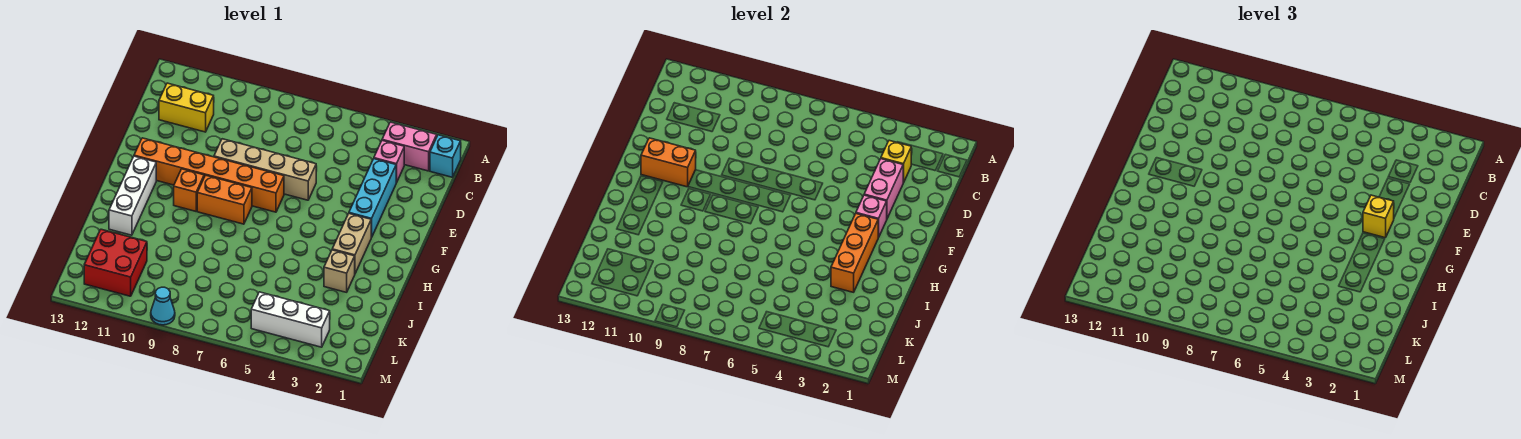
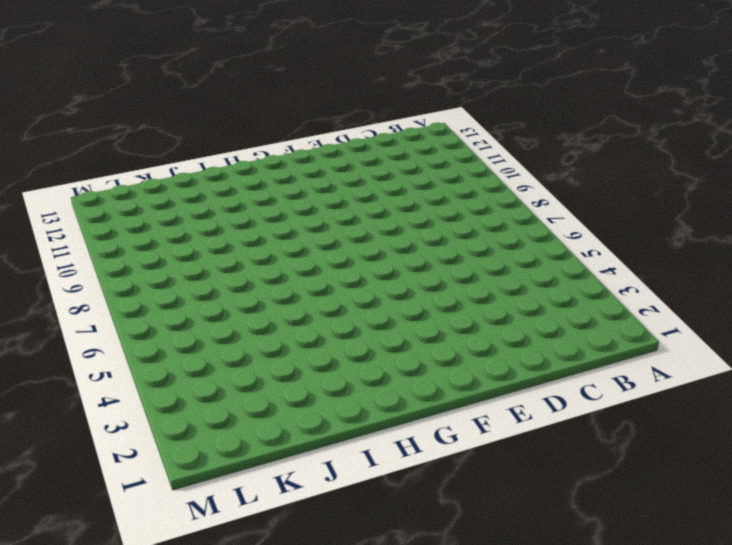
none -> cyan 1x1 brick [430,135,461,177]
none -> pink 1x2 brick [382,122,437,171]
none -> pink 1x1 brick [374,140,404,183]

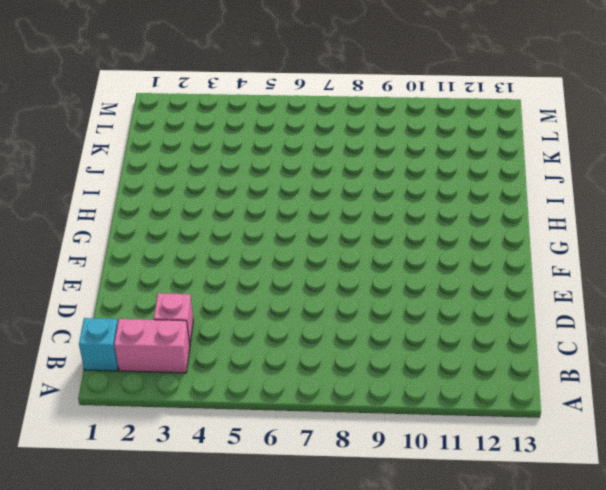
none -> yellow 1x2 brick [159,83,214,132]
none -> cyan 1x3 brick [349,159,396,237]
none -> tan 1x4 brick [214,139,316,200]

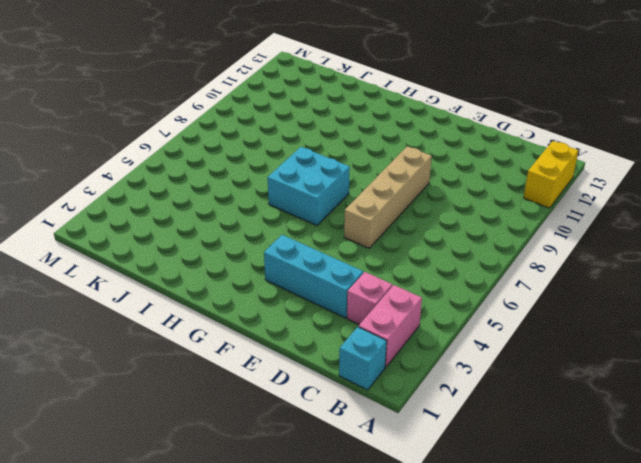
yellow 1x2 brick [524,141,578,208] -> yellow 1x2 brick moved to [159,83,214,132]
cyan 2x2 brick [268,147,350,225] -> none
none -> orange 1x6 brick [134,138,284,212]
none -> tan 1x2 brick [332,214,371,273]
none -> orange 1x2 brick [197,175,252,224]

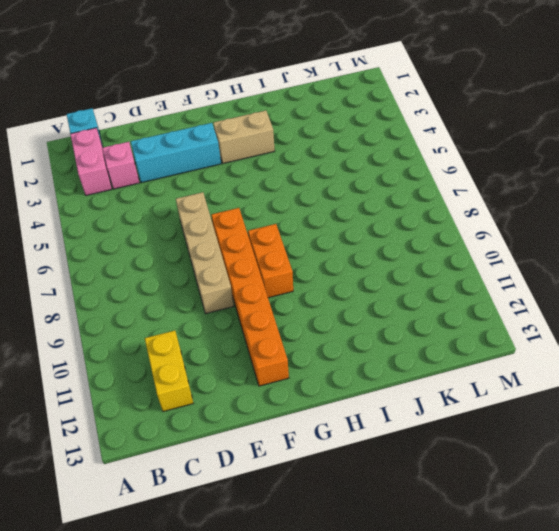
none -> orange 1x1 brick [174,169,204,211]
none -> white 1x3 brick [109,156,156,235]
none -> tan 1x1 brick [324,250,355,292]

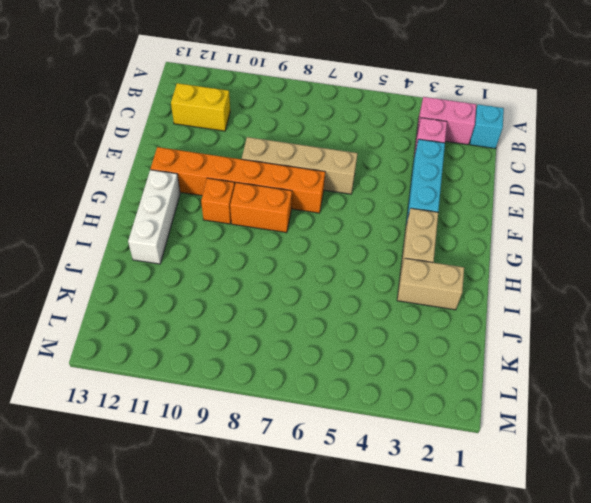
tan 1x2 brick [397,258,464,310] -> tan 1x1 brick [324,250,355,292]
none -> red 2x2 brick [84,229,147,296]
none -> white 1x3 brick [251,292,330,347]
none -> cyan 1x1 cone [151,287,175,325]

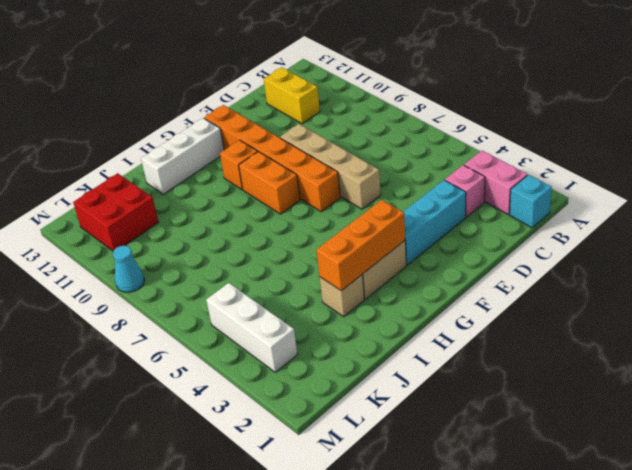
none -> yellow 1x1 brick [881,140,911,183]
none -> pink 1x2 brick [864,159,903,218]
none -> pink 1x1 brick [856,195,887,237]

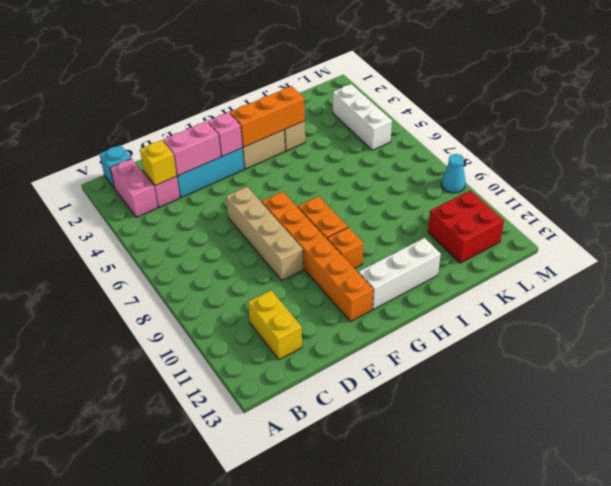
none -> orange 1x2 brick [641,138,696,187]
none -> yellow 1x1 brick [1363,195,1394,238]

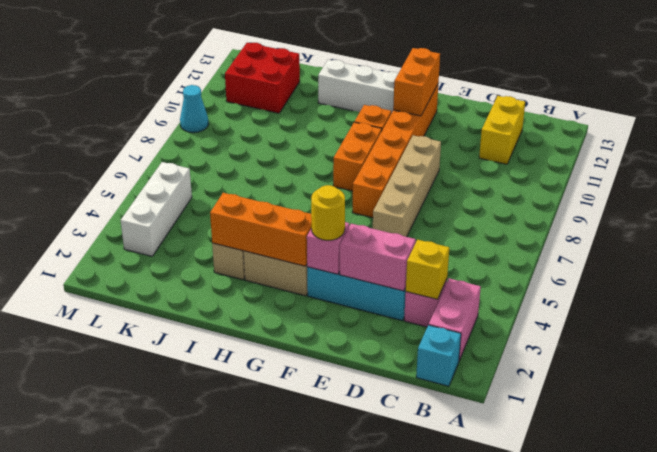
yellow 1x1 round brick [311,185,345,240] -> yellow 1x1 brick [1363,195,1394,238]

